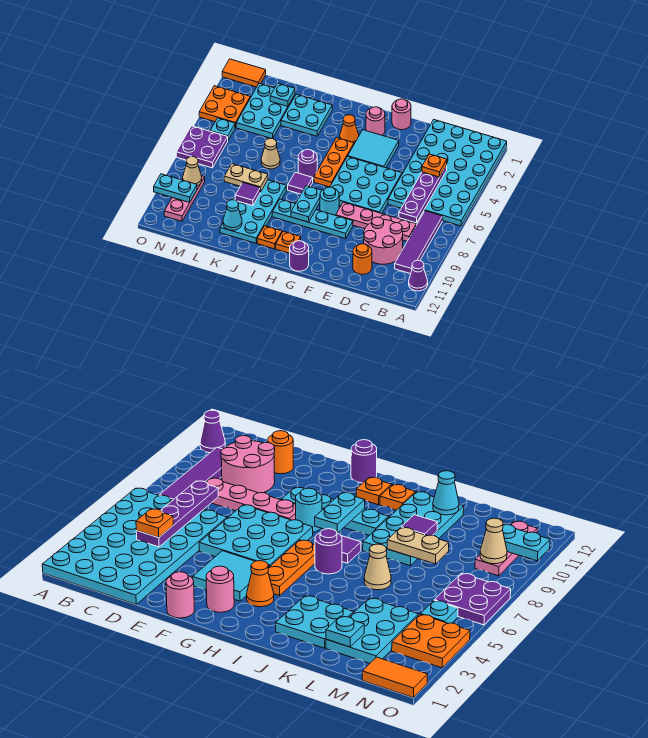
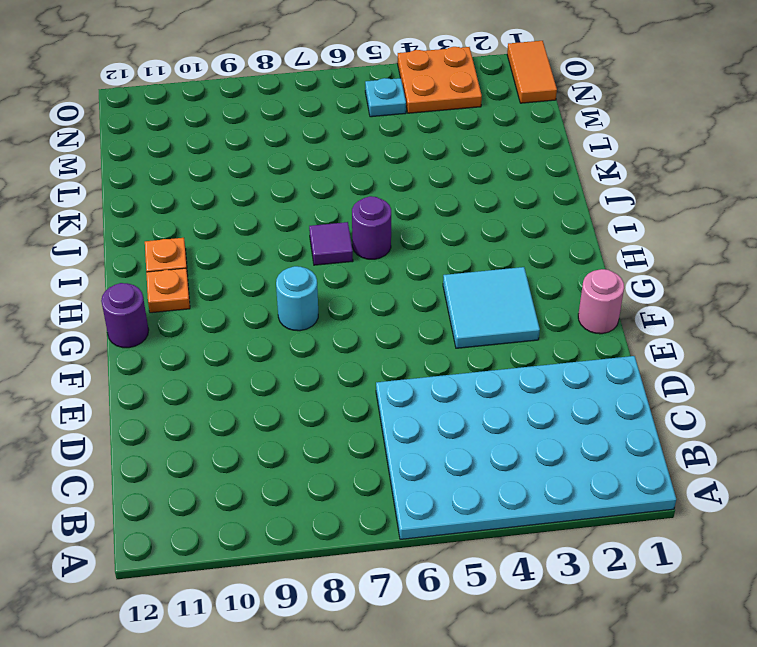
none -> purple 1x1 cone [409,260,428,291]
none -> purple 1x4 tile [395,211,442,274]
none -> pink 1x4 plate [336,202,416,241]
none -> pink 2x2 round brick [364,217,403,264]

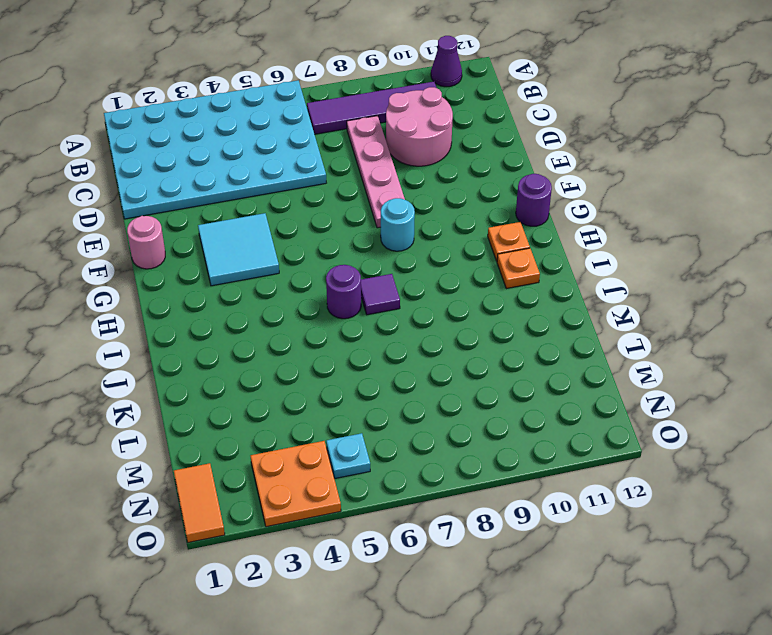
none -> orange 1x1 round brick [353,244,372,274]
none -> cyan 3x3 plate [330,156,402,213]
none -> cyan 1x4 plate [272,199,353,239]
none -> pink 1x1 round brick [366,107,385,135]

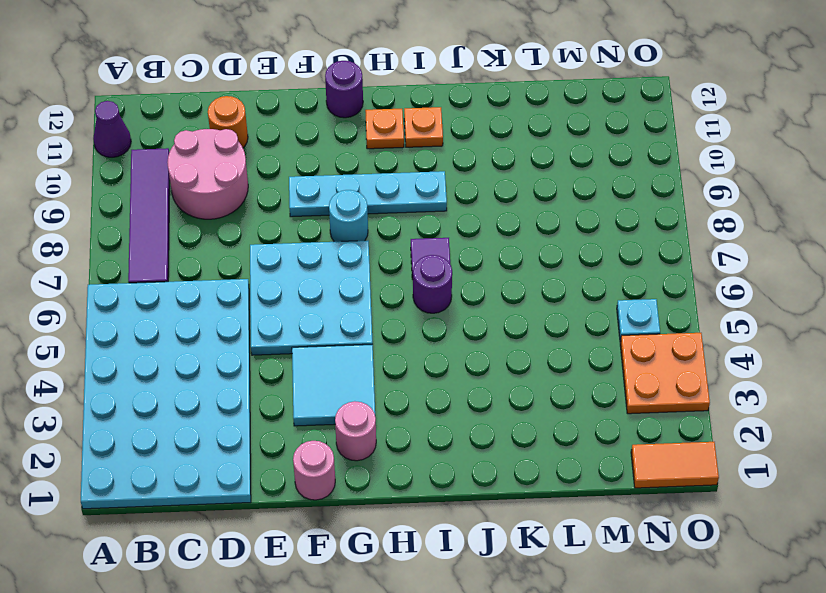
none -> pink 1x4 plate [336,202,416,241]
none -> orange 1x1 cone [340,115,359,144]
none -> orange 1x3 plate [314,138,354,187]
none -> cyan 2x2 plate [281,94,332,136]

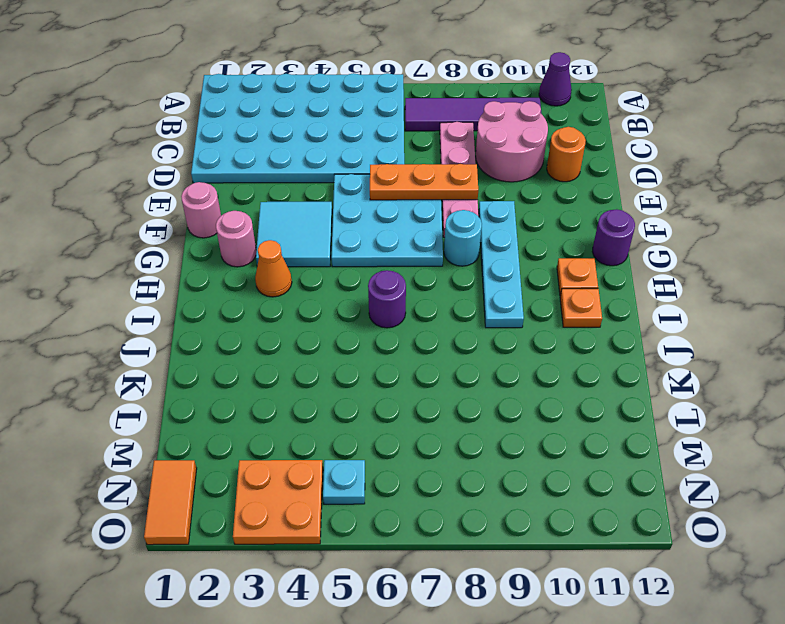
orange 1x3 plate [370,164,478,200] -> orange 1x3 plate moved to [314,138,354,187]
none -> purple 1x1 tile [288,172,313,194]
none -> cyan 2x2 plate [281,94,332,136]
none -> cyan 2x4 plate [220,180,286,243]
none -> tan 1x1 cone [261,138,280,169]

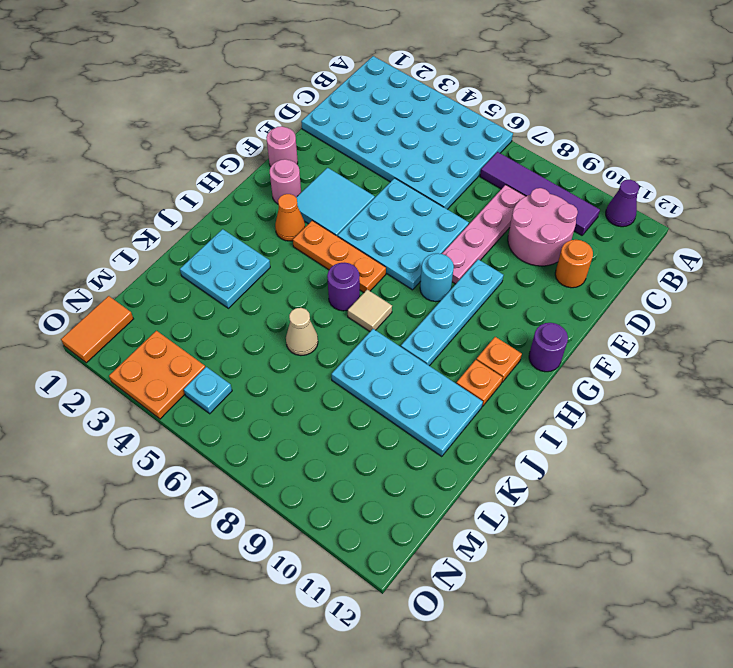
tan 1x1 tile [348,290,392,331] -> purple 1x1 tile [288,172,313,194]
none -> cyan 2x3 plate [236,83,295,139]
none -> purple 2x2 plate [176,126,228,168]
none -> pink 1x3 plate [164,176,205,221]
none -> purple 1x4 plate [399,166,447,223]

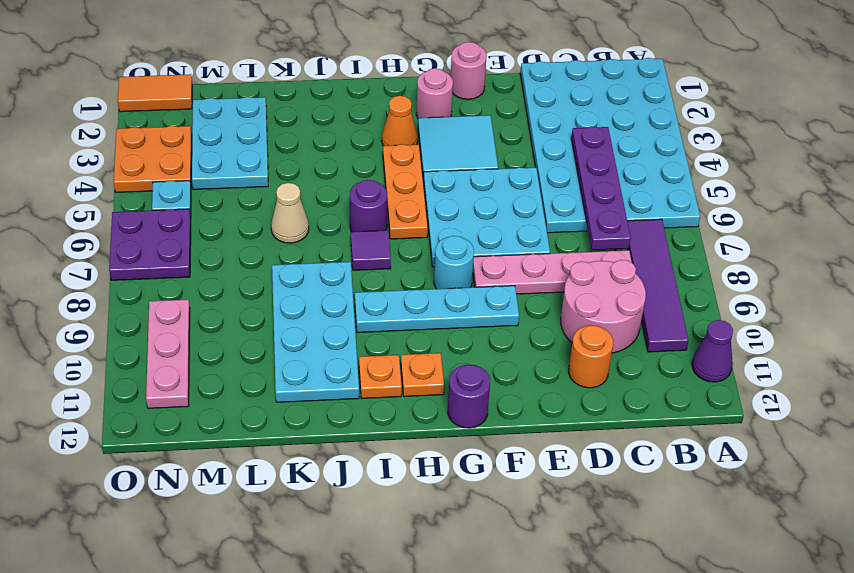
none -> cyan 2x2 plate [281,94,332,136]
none -> cyan 1x2 plate [291,186,322,222]
none -> tan 1x2 plate [224,164,268,192]
none -> purple 1x1 tile [235,183,260,206]

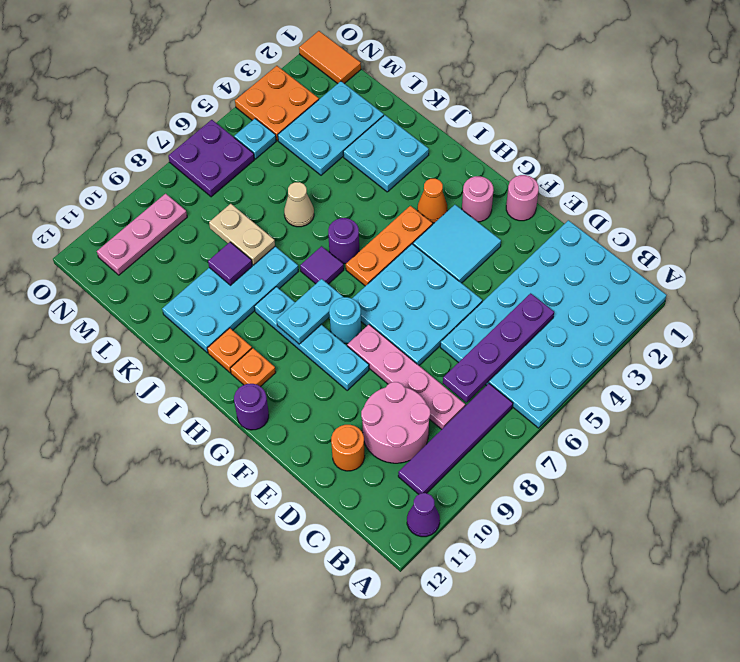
none -> cyan 1x1 cone [223,200,242,230]
none -> cyan 1x1 plate [270,83,295,106]
none -> tan 1x1 cone [183,157,202,186]
none -> cyan 1x2 plate [154,174,197,202]

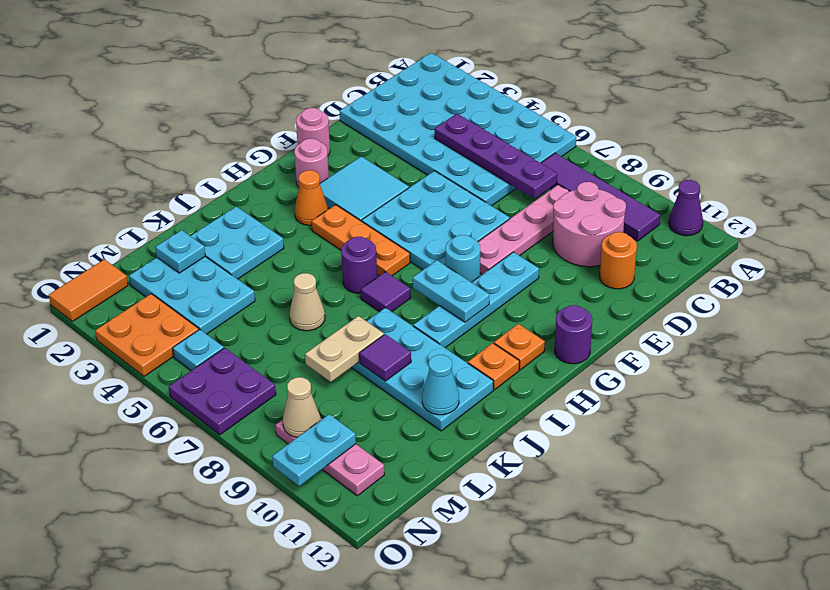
none -> orange 1x1 plate [422,154,447,177]

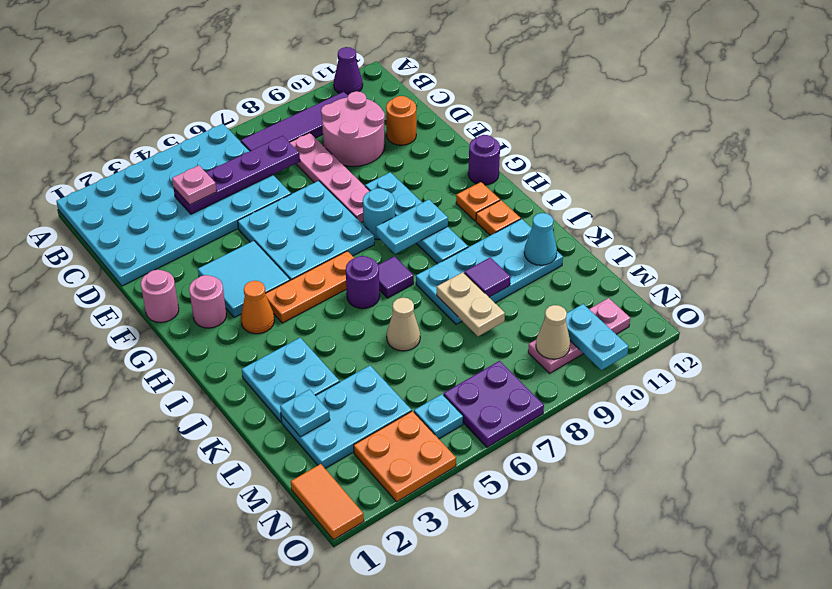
pink 1x1 plate [172,165,217,205] -> orange 1x1 plate [422,154,447,177]

